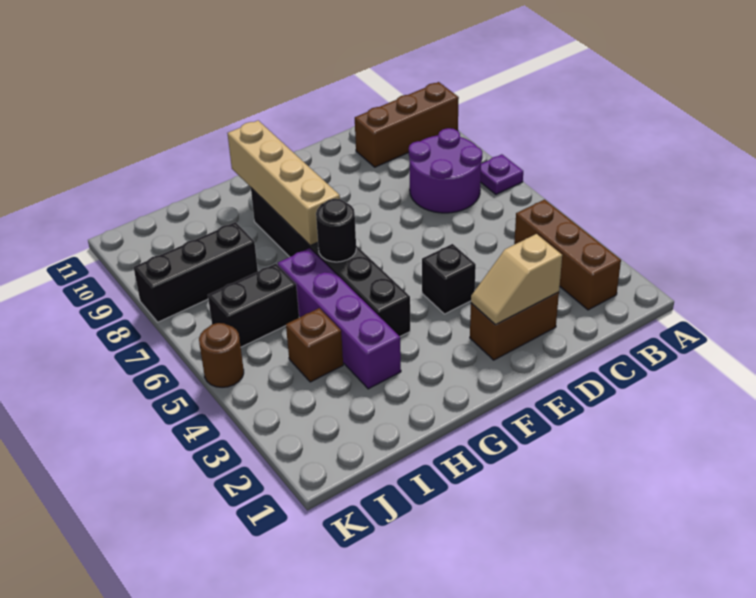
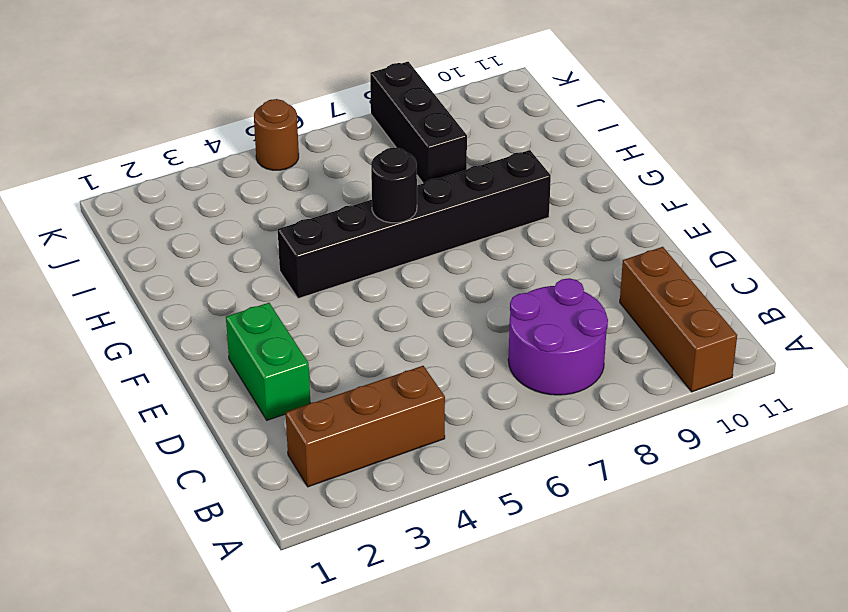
green 1x2 brick [226,303,310,420] -> brown 1x2 brick [470,292,559,360]
none -> purple 1x1 plate [481,154,523,194]
none -> black 1x1 brick [422,244,476,314]
none -> purple 1x4 brick [278,248,401,389]

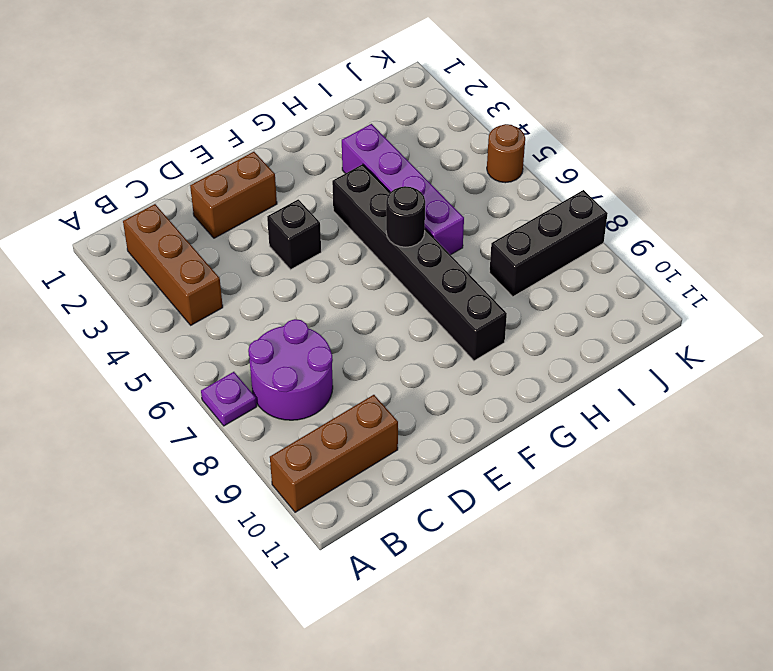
none -> brown 1x1 brick [286,308,343,382]
none -> black 1x2 brick [208,264,299,347]
none -> tan 1x2 slope [471,234,562,325]

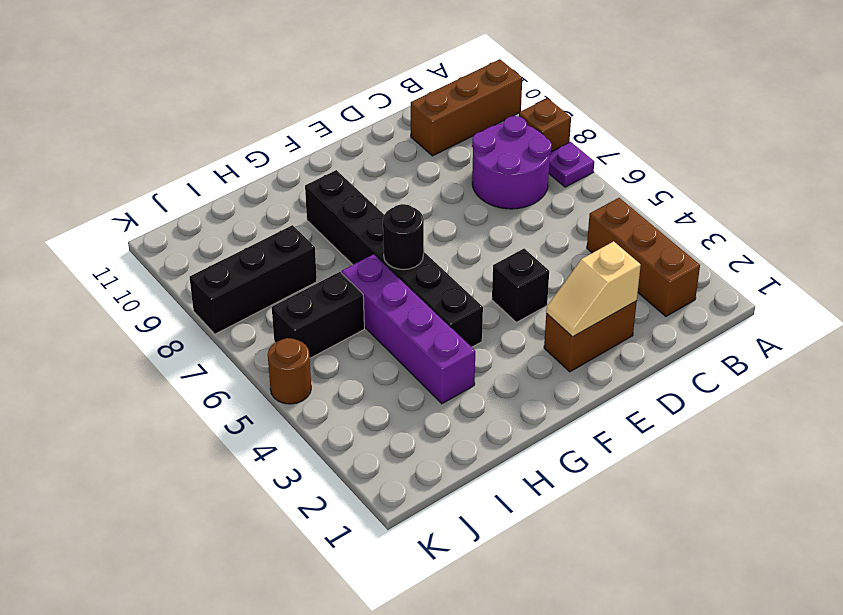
brown 1x1 brick [519,98,571,152] -> brown 1x1 brick moved to [286,308,343,382]
none -> tan 1x4 brick [227,120,340,246]

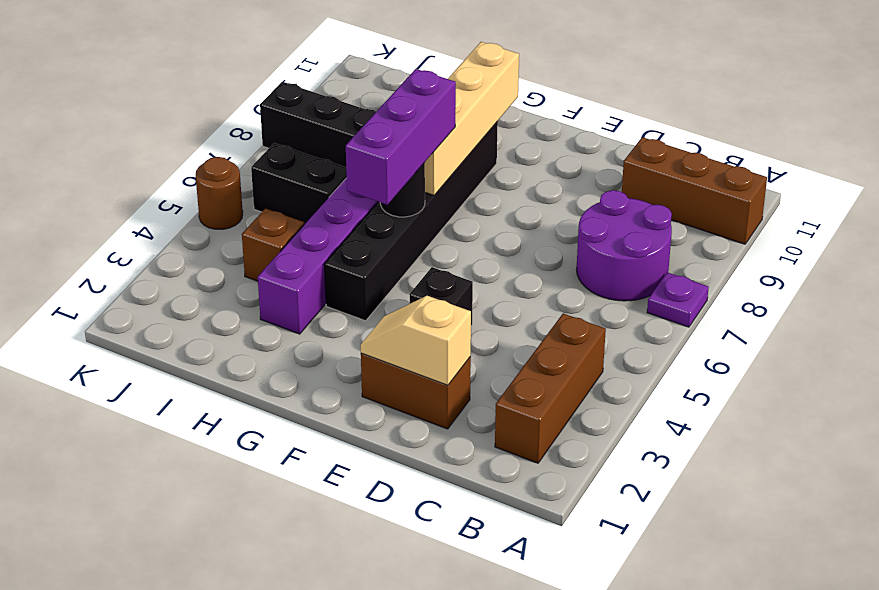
purple 1x3 brick [346,69,456,205] -> none

